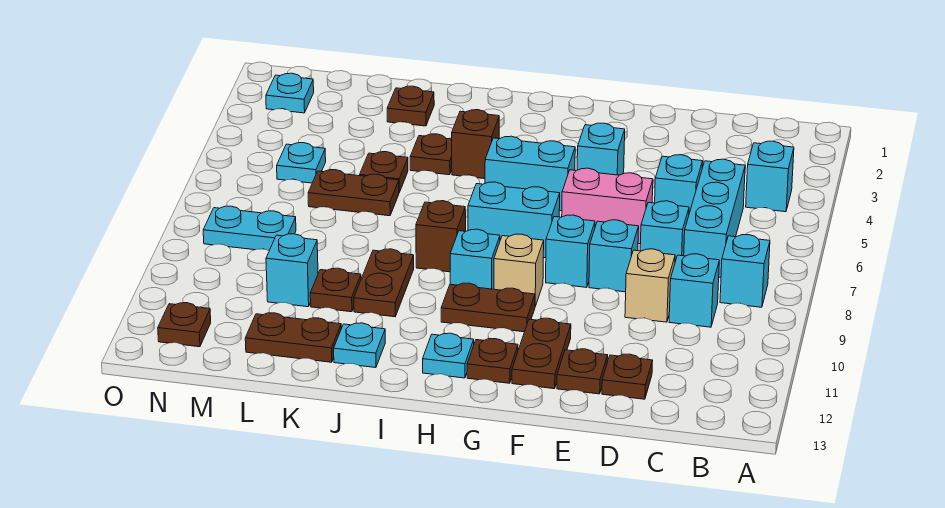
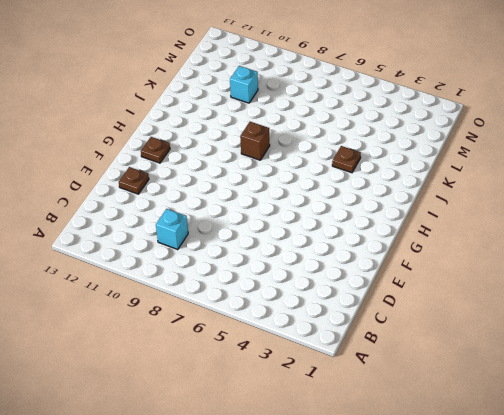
none -> cyan 1x1 brick [746,141,794,212]
none -> cyan 1x1 brick [720,235,770,307]
none -> cyan 1x3 brick [684,159,745,278]
none -> cyan 1x1 brick [655,155,703,213]

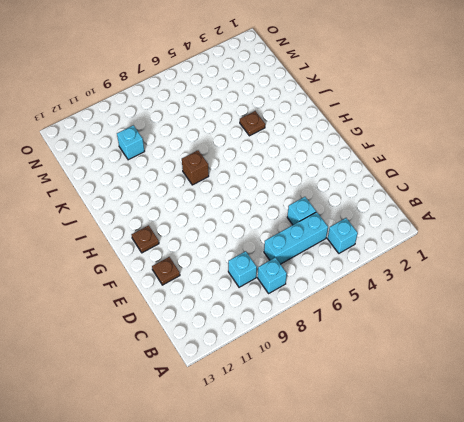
none -> cyan 1x1 brick [640,201,689,262]
none -> tan 1x1 brick [625,249,675,322]
none -> brown 1x1 plate [602,354,653,399]
none -> pink 1x2 brick [562,168,653,244]

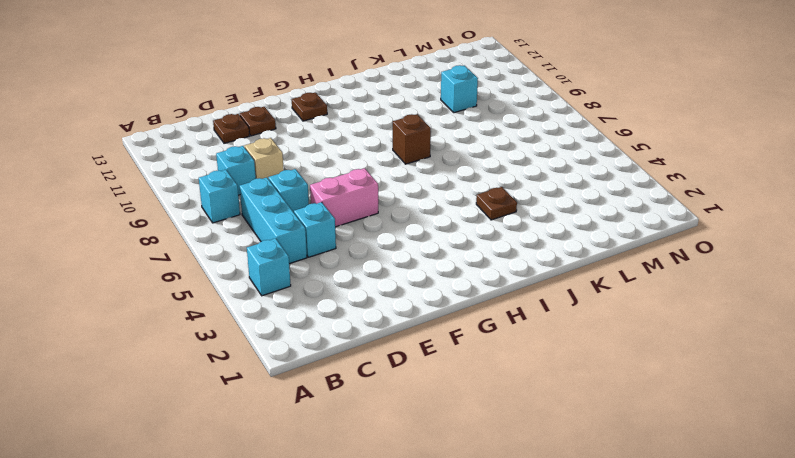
none -> cyan 1x1 brick [589,220,639,292]
none -> cyan 1x1 brick [577,123,625,175]
none -> cyan 1x1 brick [546,215,595,287]
none -> brown 1x2 plate [512,318,571,389]

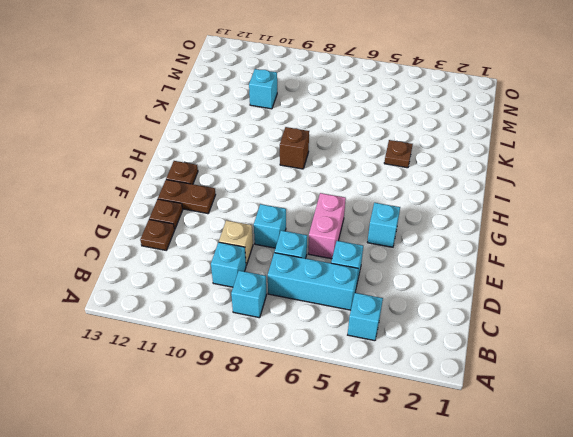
none -> cyan 1x1 brick [546,215,595,287]
none -> cyan 1x2 brick [485,136,575,211]
none -> cyan 1x2 brick [468,182,560,258]
none -> tan 1x1 brick [494,234,544,306]

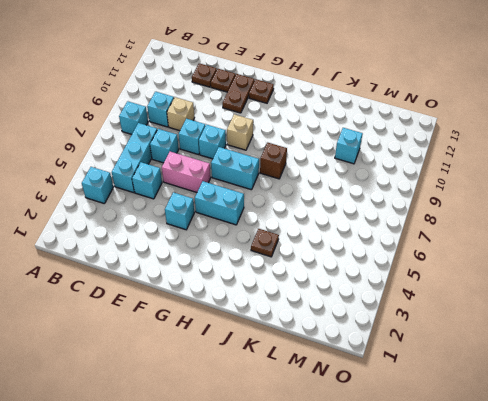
none -> brown 1x2 plate [441,283,535,332]
none -> cyan 1x1 brick [450,229,500,289]
none -> cyan 1x1 plate [423,333,474,378]
none -> brown 1x1 brick [452,110,499,179]

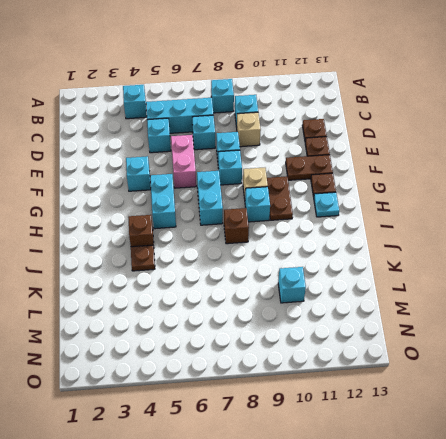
none -> brown 1x2 plate [354,249,414,317]
none -> cyan 1x1 plate [334,323,385,368]
none -> brown 1x1 plate [387,86,434,126]
none -> brown 1x1 plate [360,152,408,192]

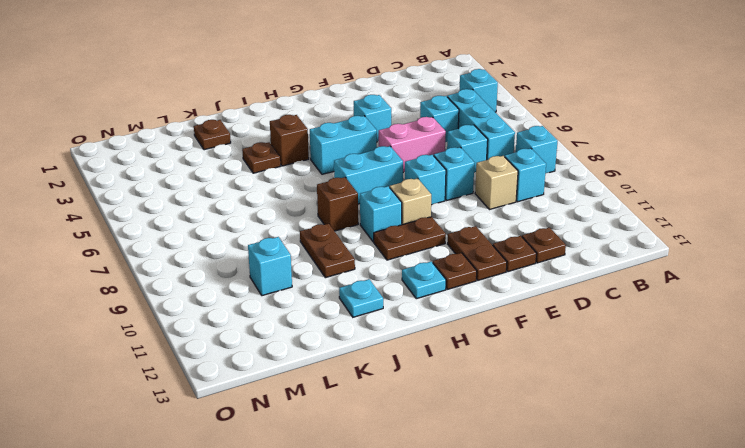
none -> brown 1x1 plate [360,152,408,192]
none -> brown 1x2 plate [308,170,399,216]
none -> brown 1x1 plate [310,268,361,312]
none -> brown 1x2 plate [245,313,341,362]

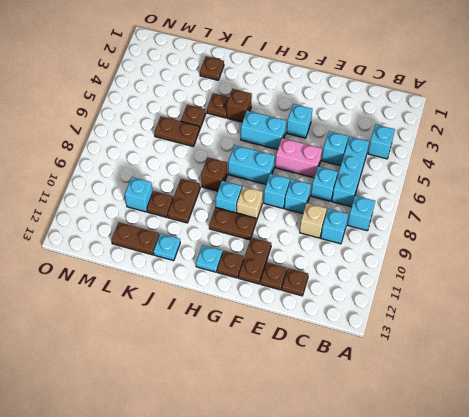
none -> cyan 1x1 plate [277,143,326,183]
none -> cyan 1x2 plate [203,206,296,250]
none -> cyan 1x1 plate [266,73,314,113]
none -> brown 1x1 plate [158,303,211,347]

